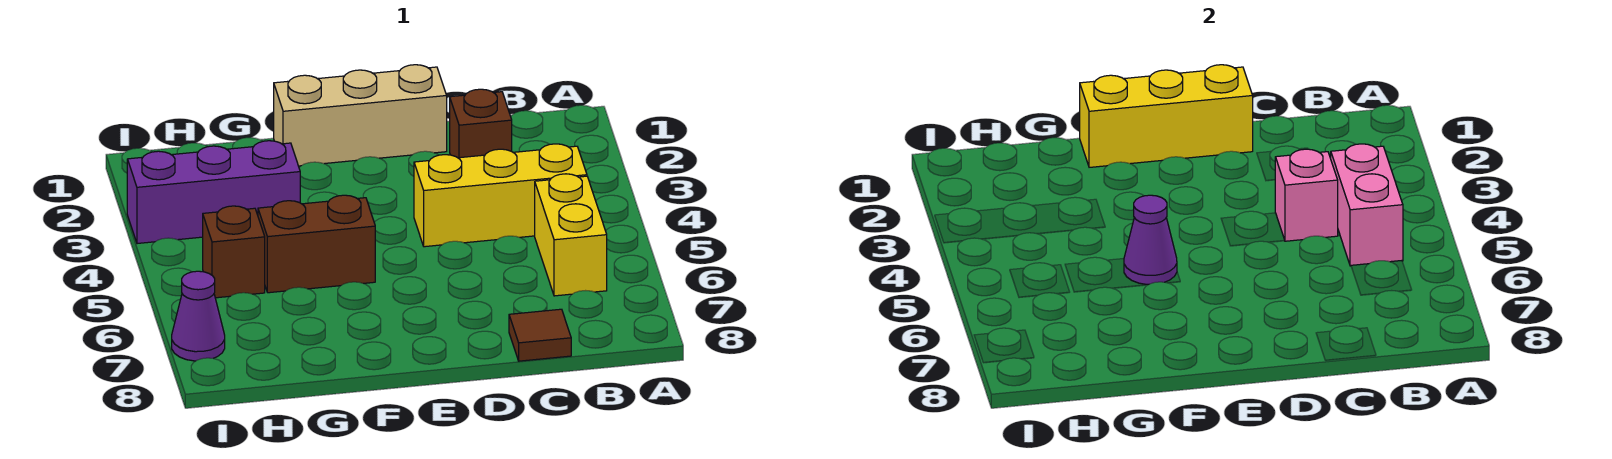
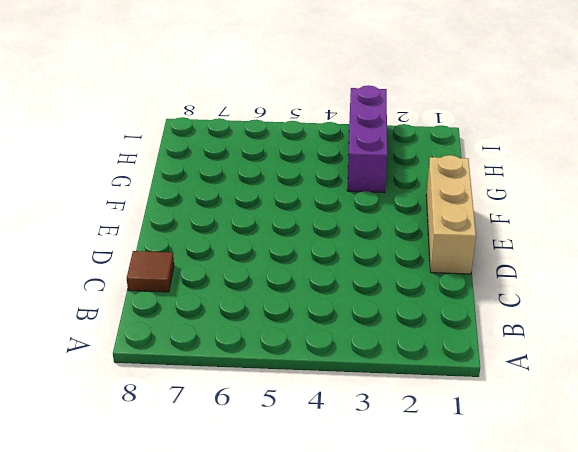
none -> yellow 1x3 brick [414,144,587,247]
none -> yellow 1x2 brick [535,174,607,296]
none -> brown 1x1 brick [450,89,512,158]

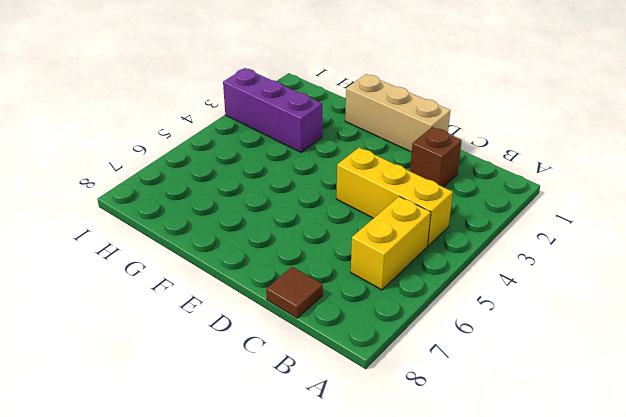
none -> brown 1x2 brick [258,195,375,293]
none -> brown 1x1 brick [203,206,265,298]
none -> purple 1x1 cone [172,271,225,361]

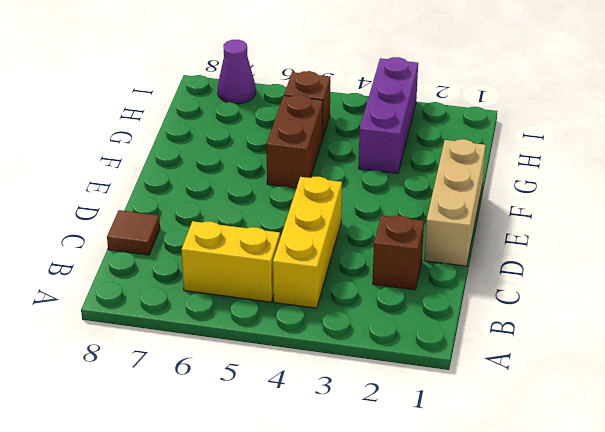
none -> pink 1x2 brick [1331,144,1403,266]
none -> pink 1x1 brick [1275,149,1338,241]
none -> yellow 1x3 brick [1080,65,1253,167]

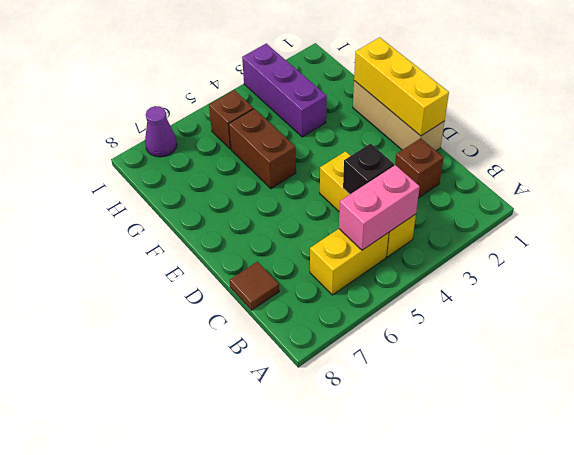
black 1x1 brick [343,143,394,194] -> pink 1x1 brick [1275,149,1338,241]
none -> purple 1x1 cone [1124,195,1177,285]

